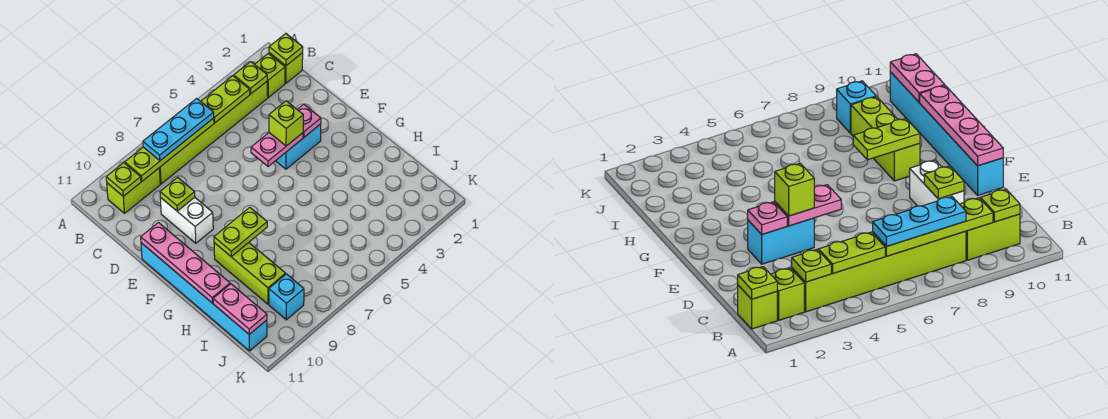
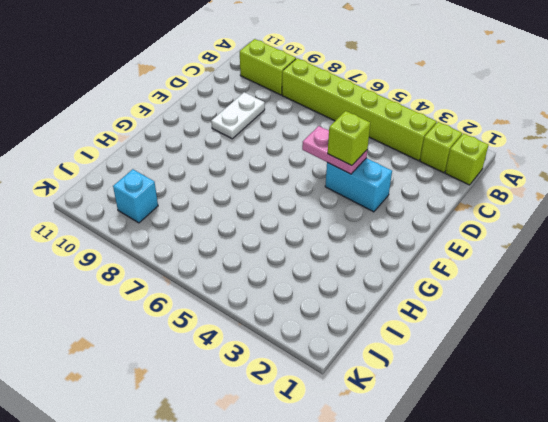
white 1x2 plate [211,92,265,139] -> white 1x2 brick [160,197,213,243]
none -> cyan 1x6 brick [141,243,267,351]
none -> lime 1x3 brick [214,243,286,304]
none -> lime 1x1 plate [269,34,303,66]

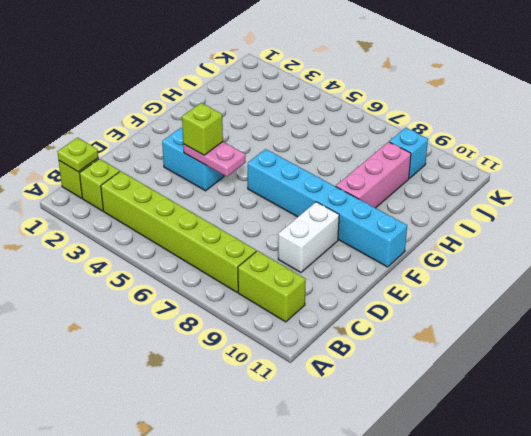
cyan 1x6 brick [248,149,407,267] -> cyan 1x6 brick turned to [141,243,267,351]
pink 1x3 brick [336,142,411,208] -> lime 1x3 brick [214,243,286,304]
none -> lime 1x1 plate [234,62,267,94]
none -> lime 1x2 plate [201,76,250,123]
none -> lime 1x4 plate [125,118,214,181]

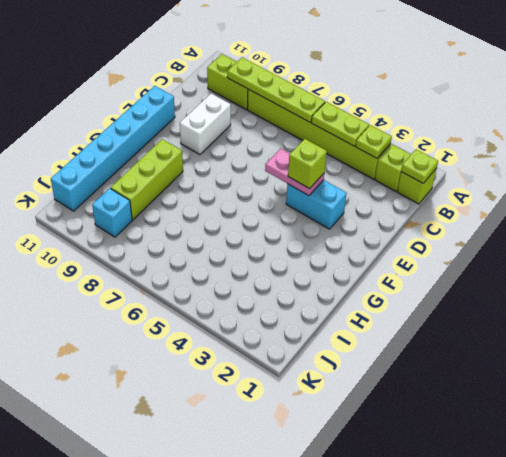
none -> lime 1x1 plate [106,163,141,196]
none -> lime 1x1 plate [160,177,195,211]
none -> pink 1x1 plate [297,104,321,137]

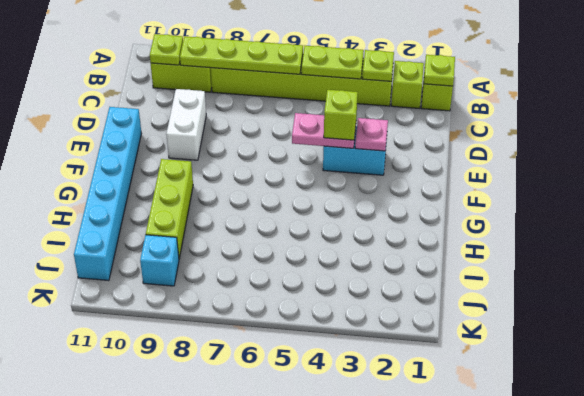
none -> lime 1x1 plate [160,177,195,211]
none -> pink 1x4 plate [141,223,230,303]
none -> lime 1x2 plate [214,208,267,256]

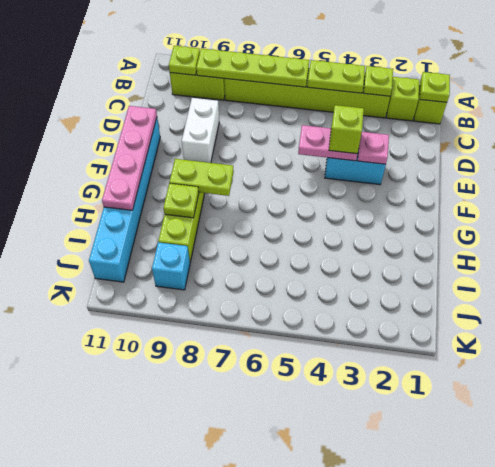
lime 1x1 plate [163,183,199,218] -> lime 1x1 plate moved to [160,177,195,211]
none -> pink 1x2 plate [213,284,267,334]
none -> cyan 1x3 plate [143,98,214,161]

